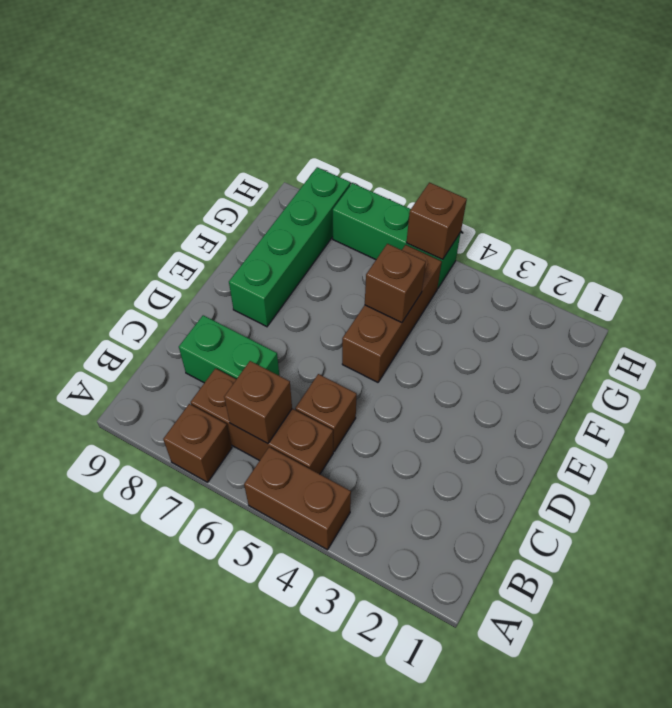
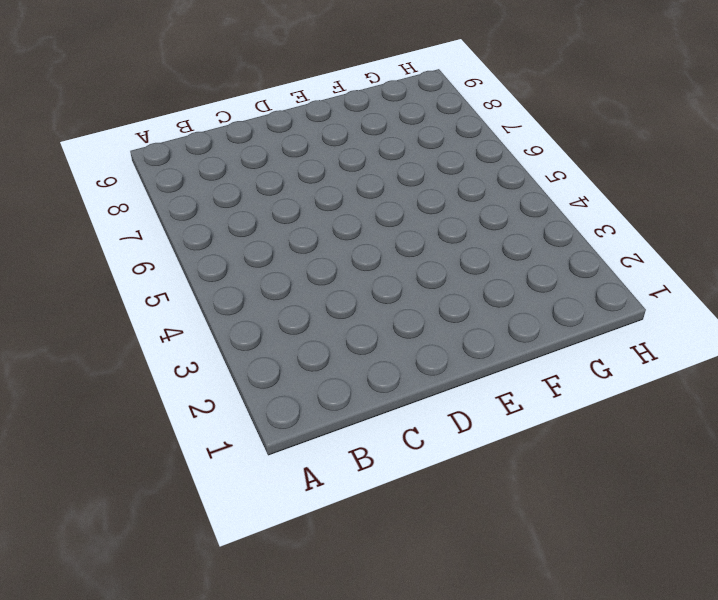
none -> brown 1x2 brick [244,447,351,550]
none -> brown 1x1 brick [163,404,232,482]

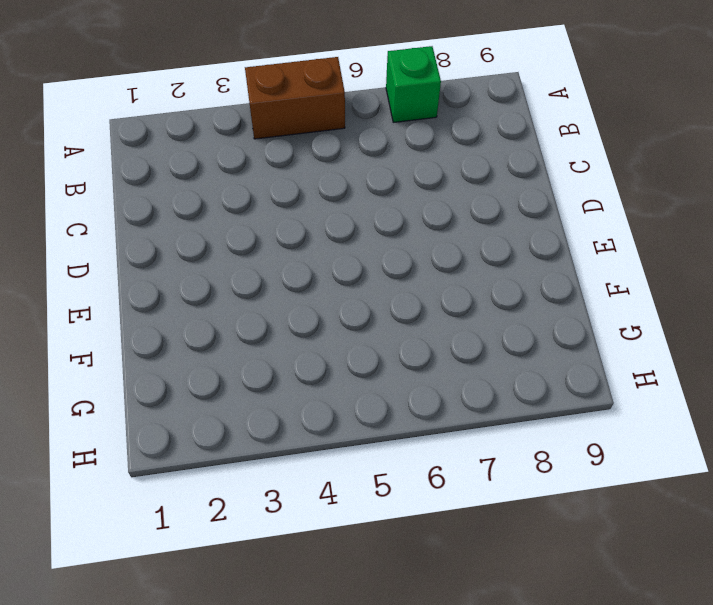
green 1x1 brick [386,46,441,122] -> brown 1x1 brick [163,404,232,482]
none -> brown 1x3 brick [191,368,333,474]
none -> brown 1x1 brick [295,374,357,451]

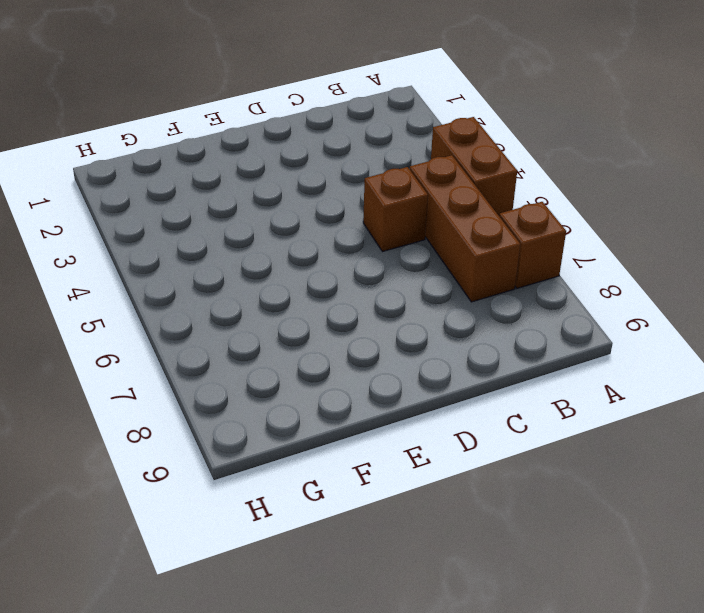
none -> green 1x2 brick [179,315,279,383]
none -> brown 1x3 brick [342,245,442,382]

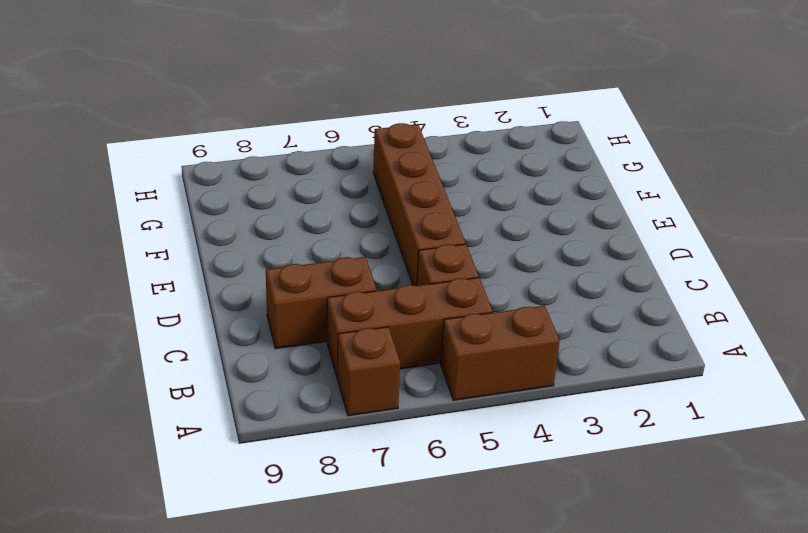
brown 1x2 brick [266,257,376,349] -> green 1x2 brick [179,315,279,383]
brown 1x4 brick [373,123,465,286] -> brown 1x3 brick [342,245,442,382]
none -> green 1x4 brick [229,167,351,327]
none -> green 1x3 brick [333,183,461,288]

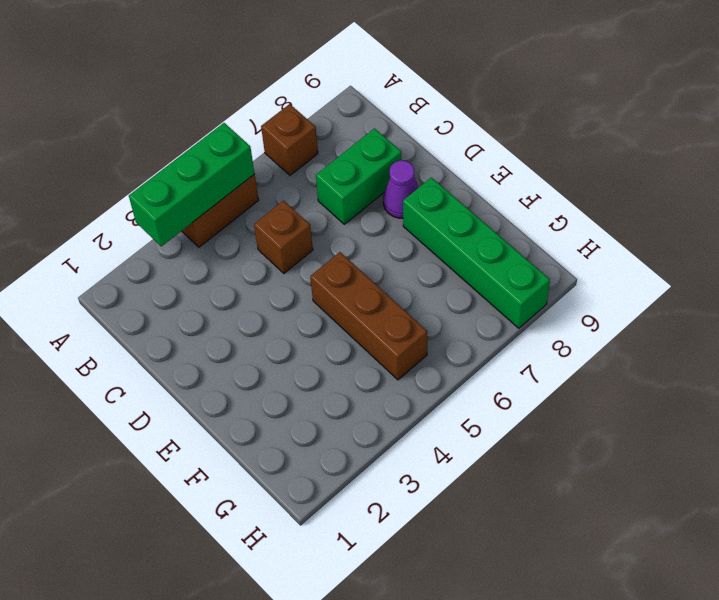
green 1x3 brick [129,123,255,247] -> green 1x3 brick moved to [333,183,461,288]
purple 1x1 cone [383,161,419,218] -> none
none -> brown 1x3 brick [191,368,333,474]
none -> brown 1x1 brick [224,361,292,444]

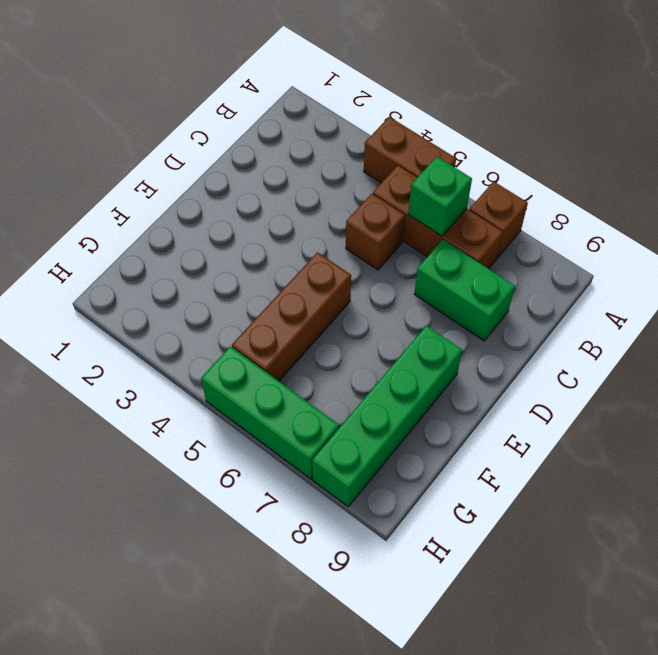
green 1x1 brick [408,157,472,236] -> brown 1x1 brick [224,361,292,444]
none -> brown 1x1 brick [365,244,426,323]
none -> brown 1x1 brick [406,183,467,259]

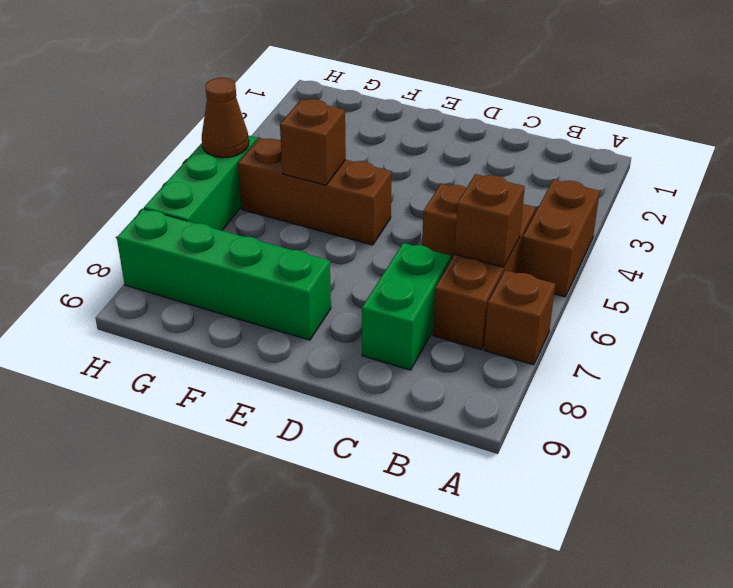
brown 1x1 cone [202,78,249,158] -> brown 1x1 brick [406,183,467,259]

